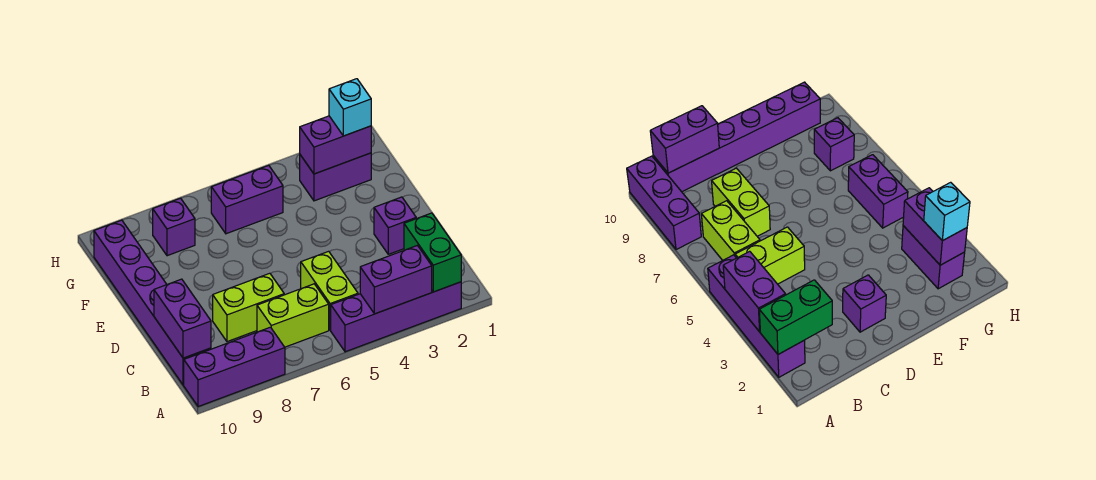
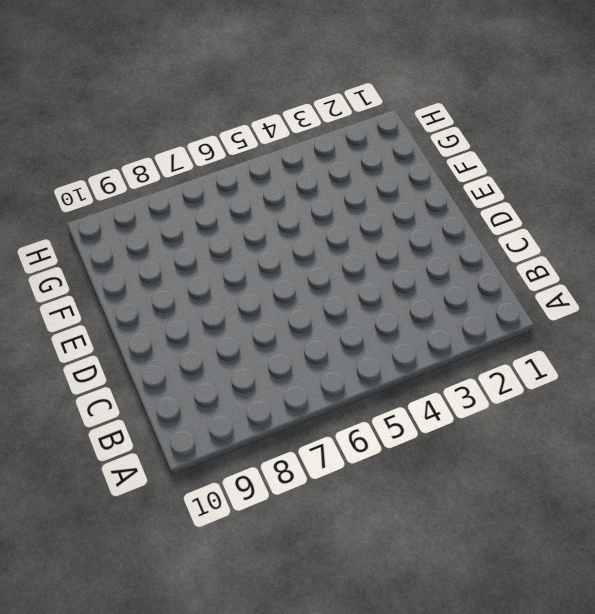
none -> purple 1x4 brick [331,282,461,352]
none -> purple 1x3 brick [184,327,285,407]
none -> lime 1x2 brick [301,251,358,330]

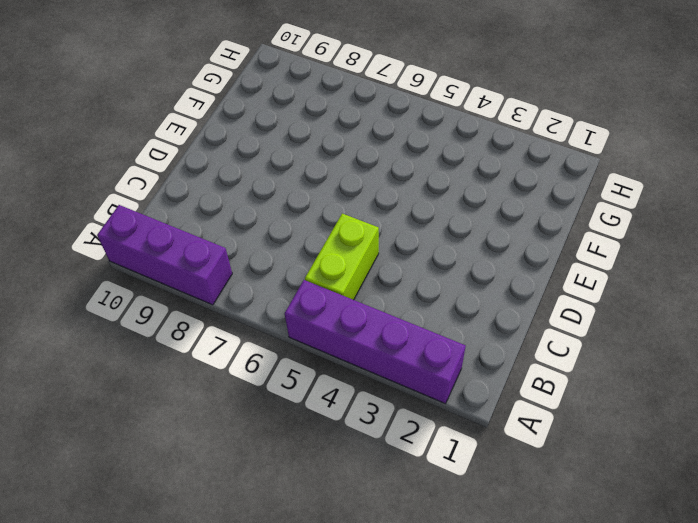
none -> lime 1x2 brick [257,284,329,347]
none -> purple 1x6 brick [94,220,211,385]
none -> lime 1x2 brick [213,273,284,342]

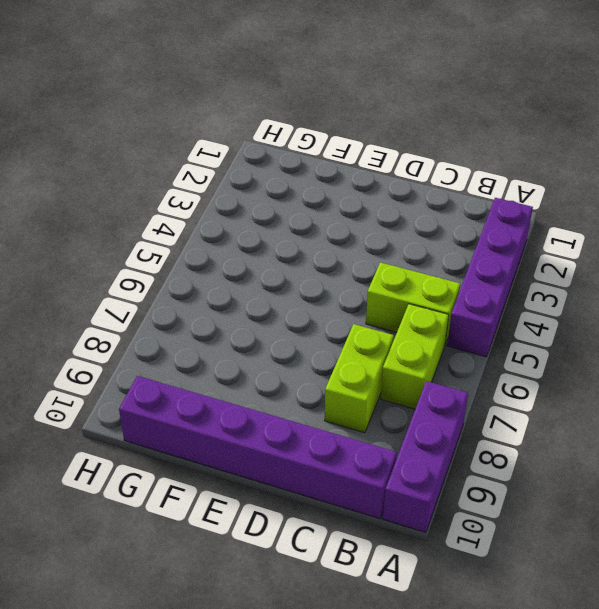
none -> purple 1x1 brick [374,197,416,254]
none -> purple 1x2 brick [300,153,371,201]
none -> purple 1x2 brick [211,165,283,234]

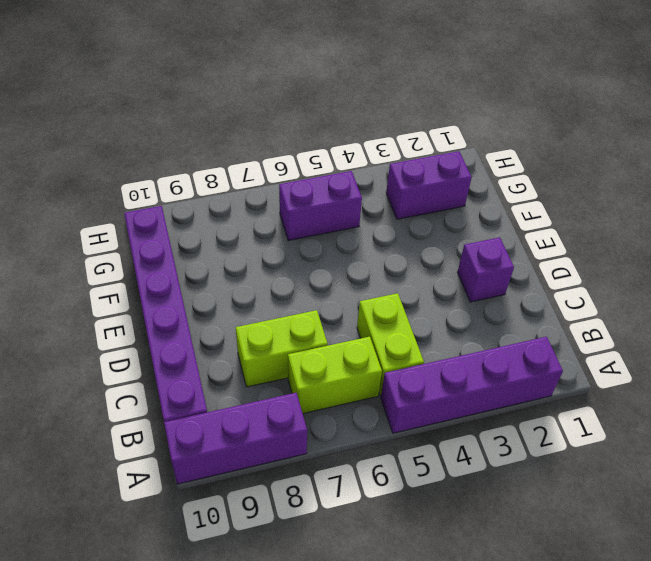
none -> purple 1x1 brick [153,198,195,256]
none -> green 1x2 brick [404,213,461,292]
none -> purple 1x2 brick [360,246,432,314]

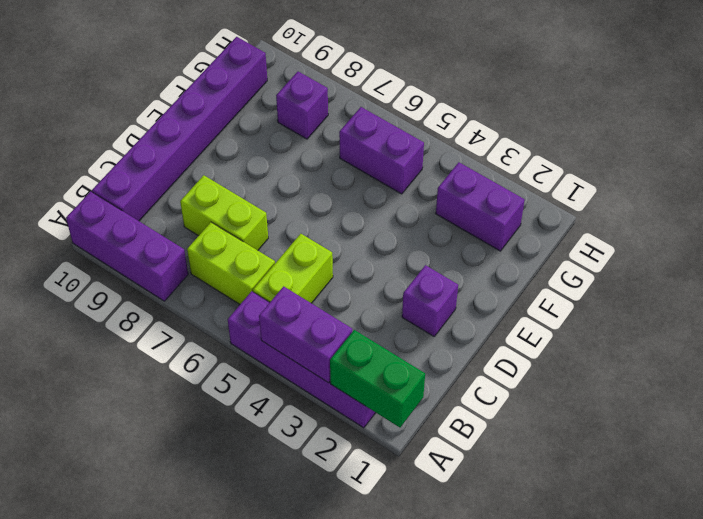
green 1x2 brick [330,330,425,427] -> green 1x2 brick turned to [404,213,461,292]
none -> purple 1x2 brick [154,279,211,358]
none -> purple 1x2 brick [300,116,371,174]
none -> cyan 1x1 brick [329,79,371,136]

